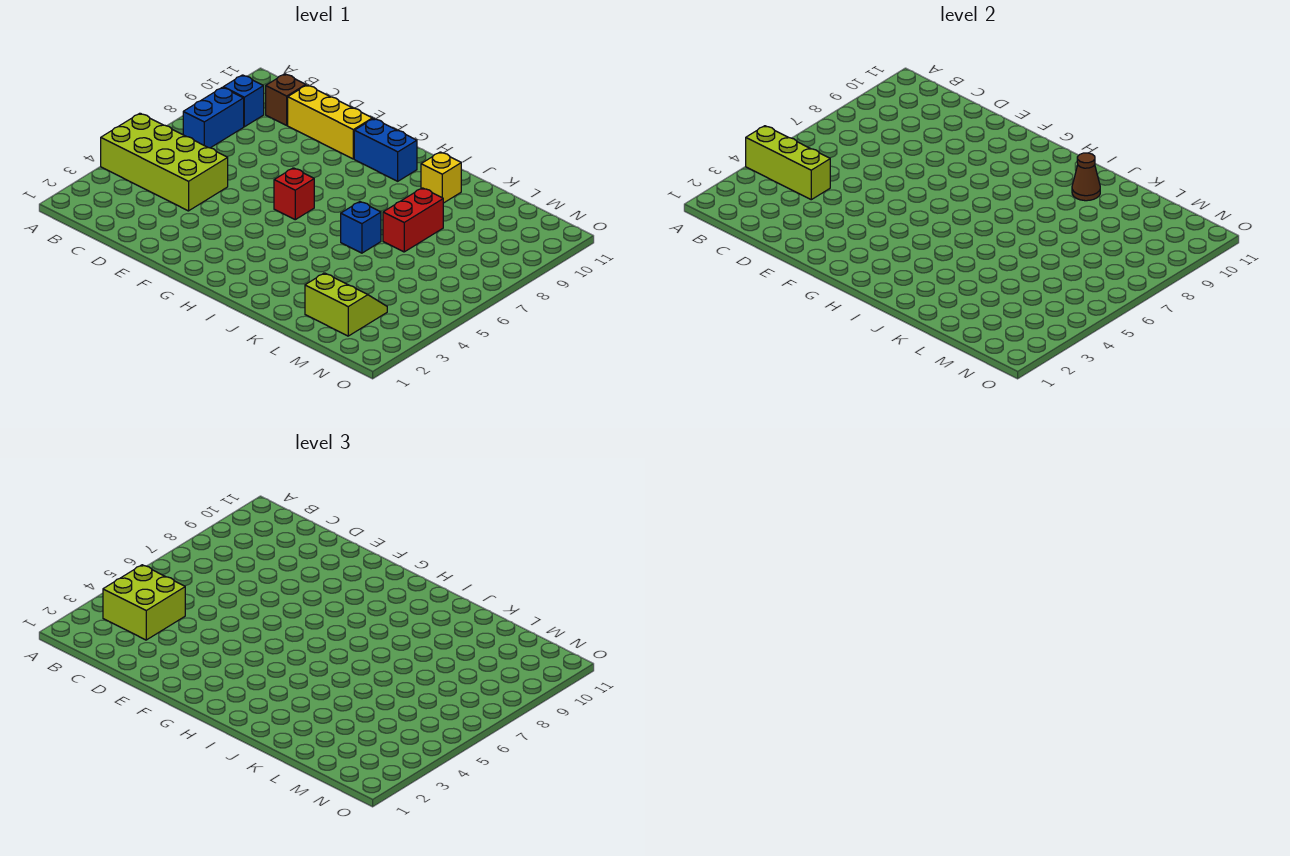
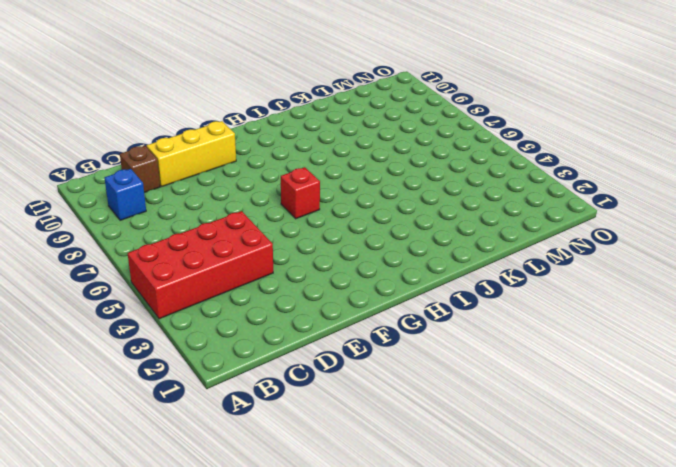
red 2x4 brick [128,211,273,319] -> lime 2x4 brick [101,113,228,211]
none -> blue 1x2 brick [183,87,244,148]
none -> blue 1x2 brick [354,119,417,181]
none -> blue 1x1 brick [341,202,381,253]

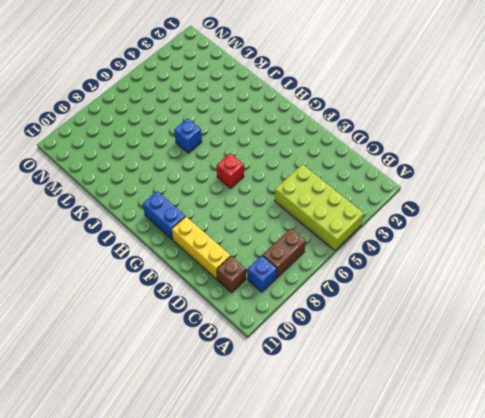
brown 1x2 brick [262,228,306,278] -> blue 1x2 brick [183,87,244,148]
none -> yellow 1x1 brick [421,152,461,203]
none -> red 1x2 brick [383,188,443,252]
none -> lime 2x2 slope [305,273,387,336]

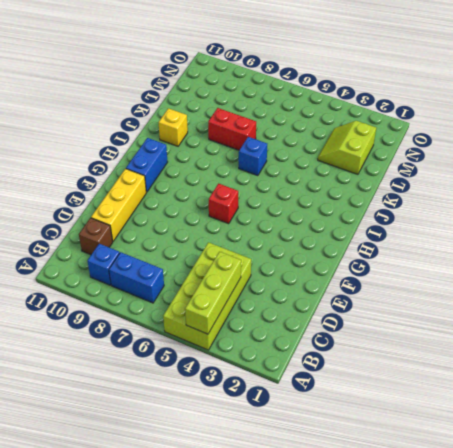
none -> brown 1x1 cone [1072,153,1100,201]
none -> lime 2x2 brick [103,565,185,640]

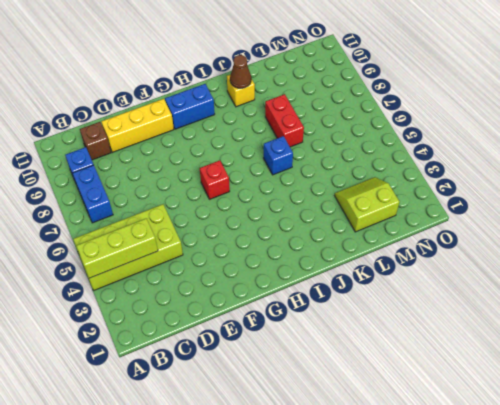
none -> lime 2x2 brick [103,565,185,640]

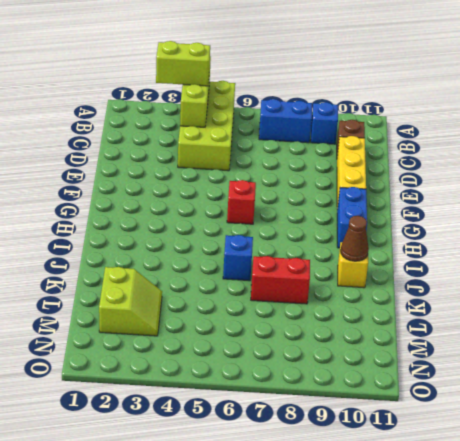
lime 1x2 brick [156,41,210,86] -> lime 2x2 brick [103,565,185,640]

